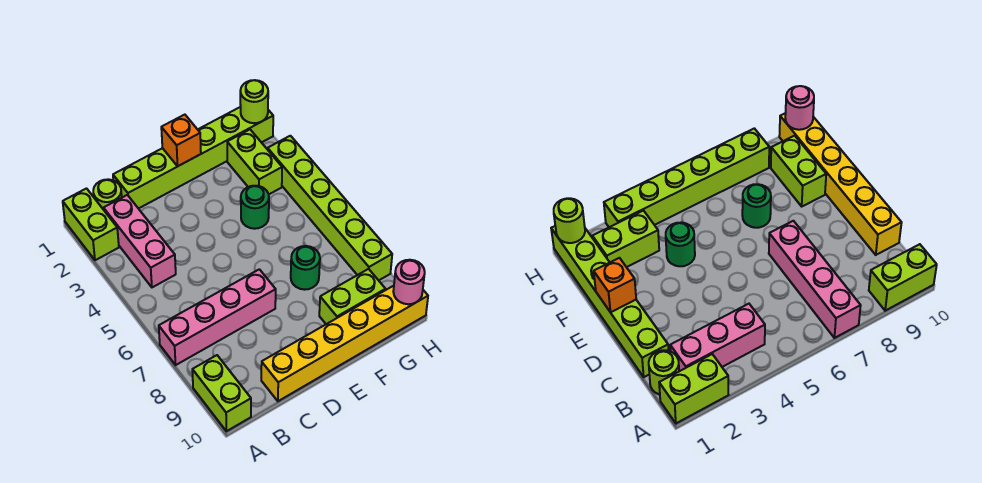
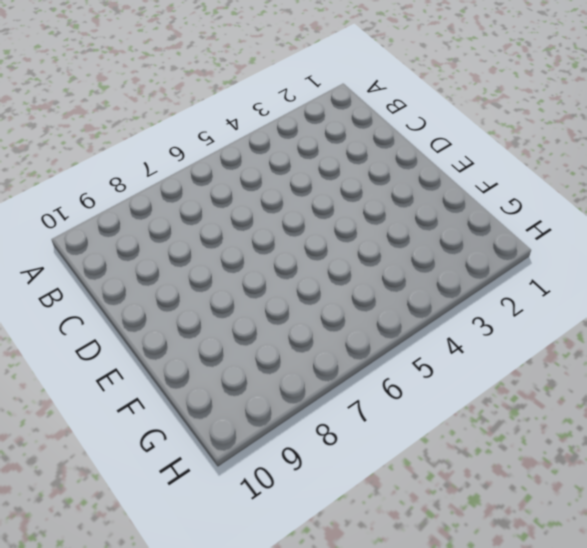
none -> lime 1x2 brick [63,189,119,260]
none -> pink 1x4 brick [159,269,276,365]
none -> lime 1x2 brick [192,355,251,431]

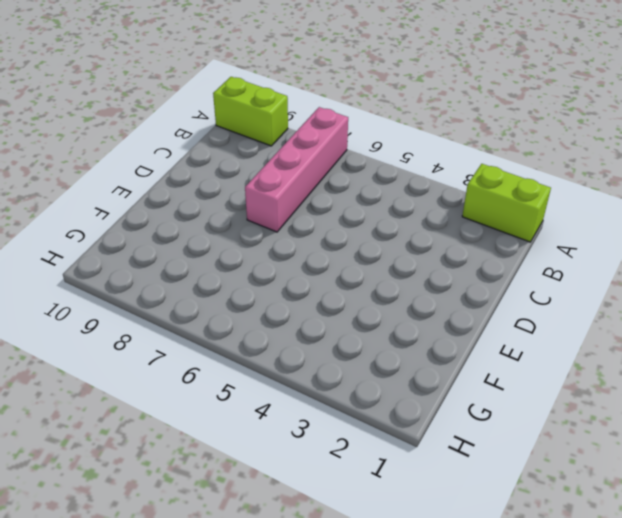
none -> lime 1x1 round brick [93,179,122,210]
none -> pink 1x3 brick [104,195,176,287]
none -> lime 1x6 brick [113,107,273,209]

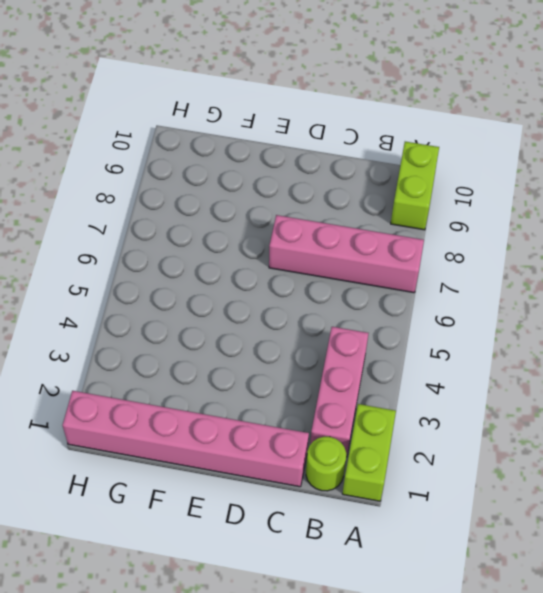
pink 1x6 brick [63,391,309,487] -> lime 1x6 brick [113,107,273,209]
none -> yellow 1x6 brick [261,286,428,401]
none -> green 1x1 round brick [241,186,269,229]
none -> green 1x1 round brick [291,246,320,290]

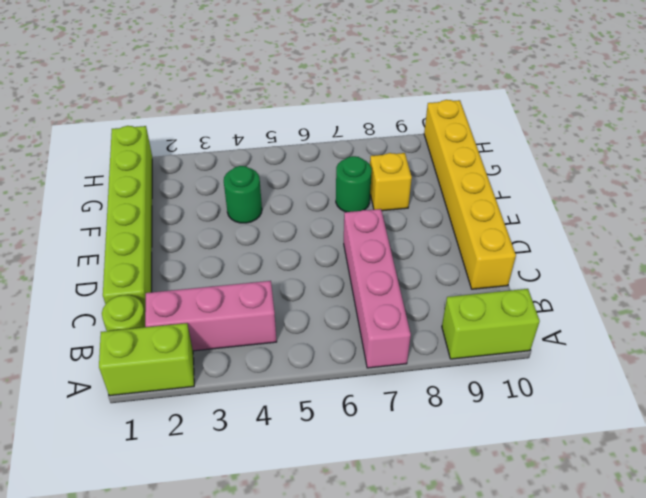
yellow 1x1 brick [370,153,412,211] -> none
none -> lime 1x2 brick [319,269,385,324]
none -> lime 1x2 brick [227,130,282,194]
none -> lime 1x6 brick [268,136,392,280]

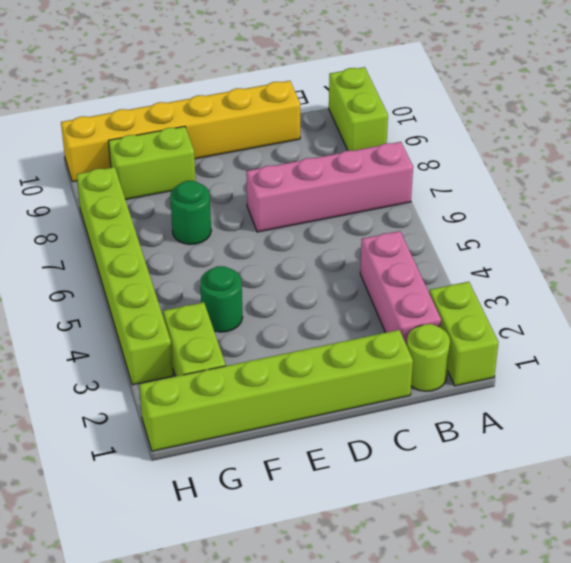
none -> orange 1x1 brick [161,115,201,166]
none -> lime 1x1 round brick [240,80,268,123]
none -> pink 1x1 round brick [393,260,425,304]

